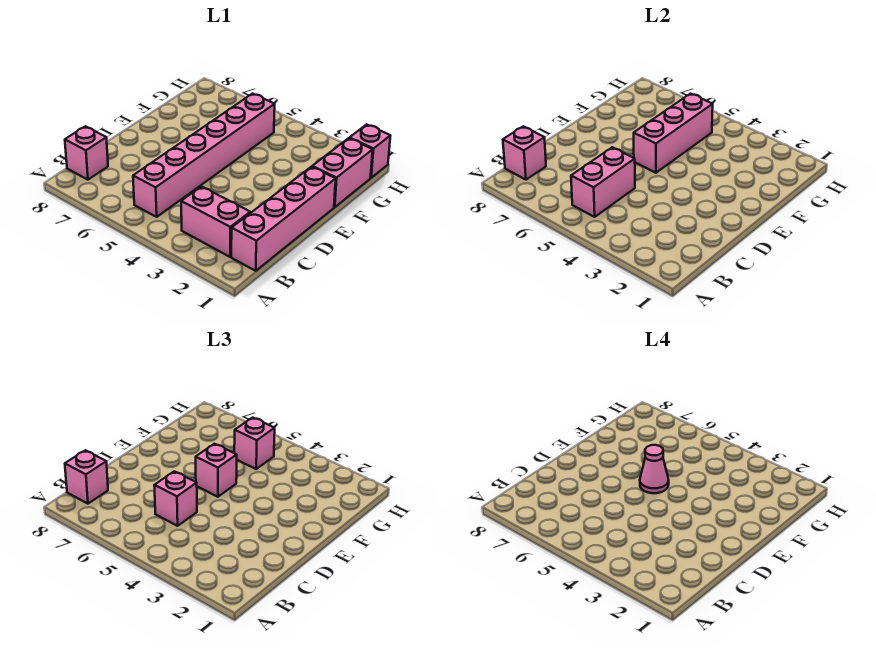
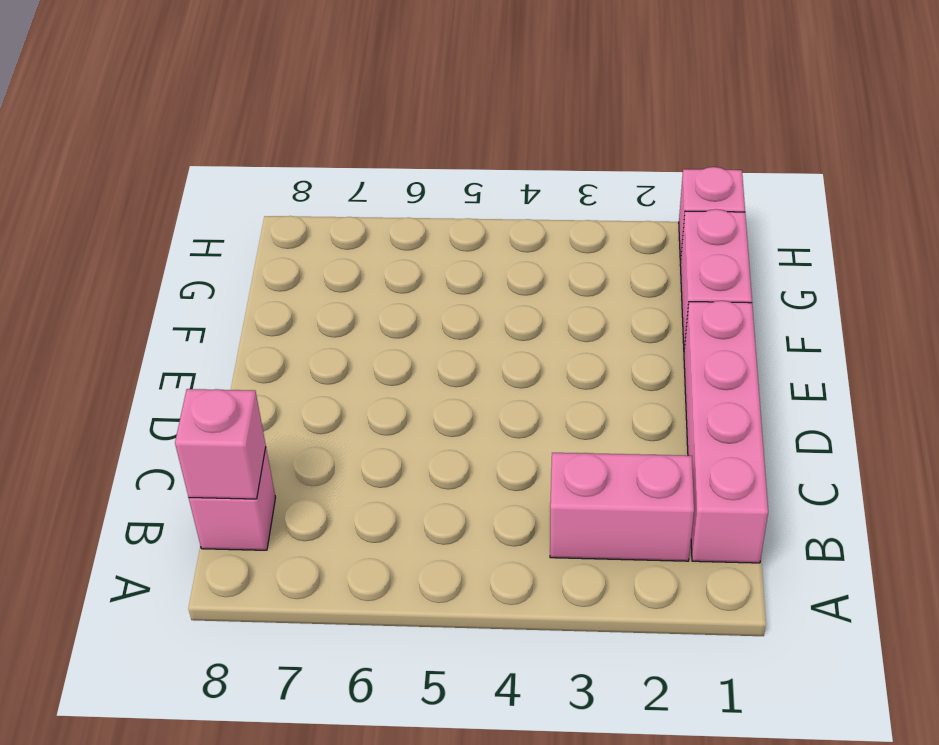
none -> pink 1x6 brick [133,94,275,217]
none -> pink 1x2 brick [571,147,635,217]
none -> pink 1x3 brick [634,94,713,173]

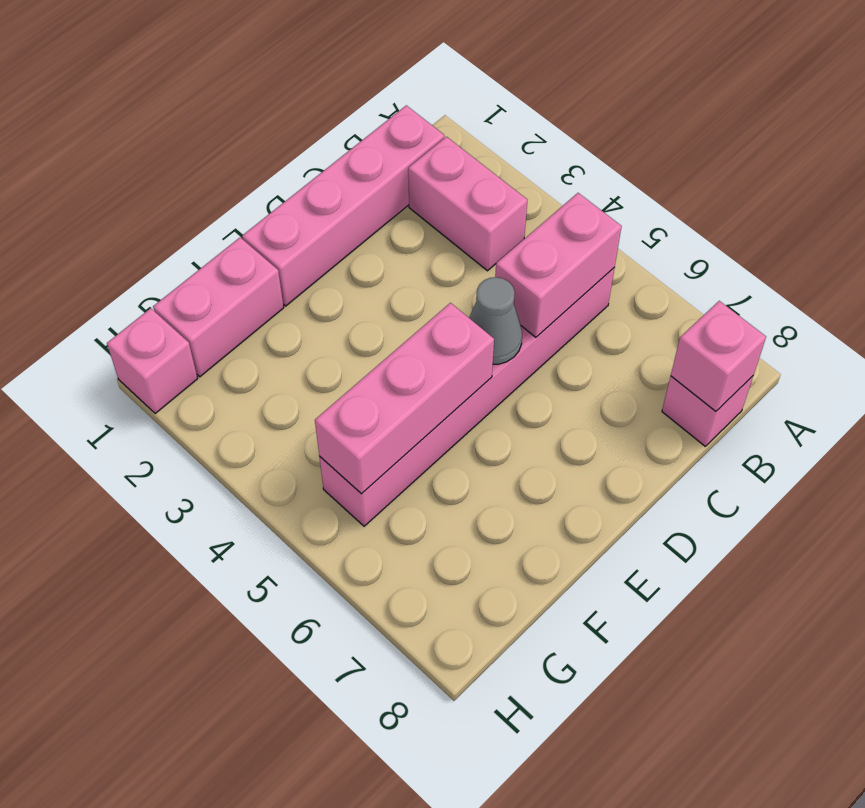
grey 1x1 cone [469,277,522,364] -> none
none -> pink 1x1 brick [65,450,108,504]
none -> pink 1x1 brick [154,471,197,526]
none -> pink 1x1 brick [196,444,237,497]

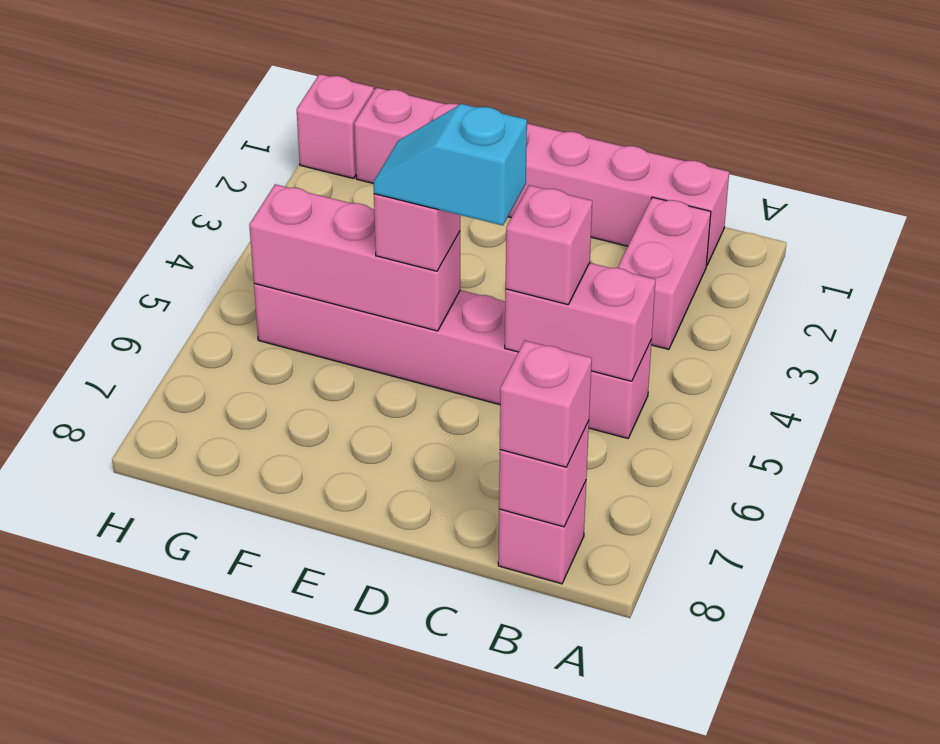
cyan 1x2 slope [373,104,527,226] -> pink 1x1 cone [640,445,669,493]
none -> pink 1x1 brick [234,418,275,469]

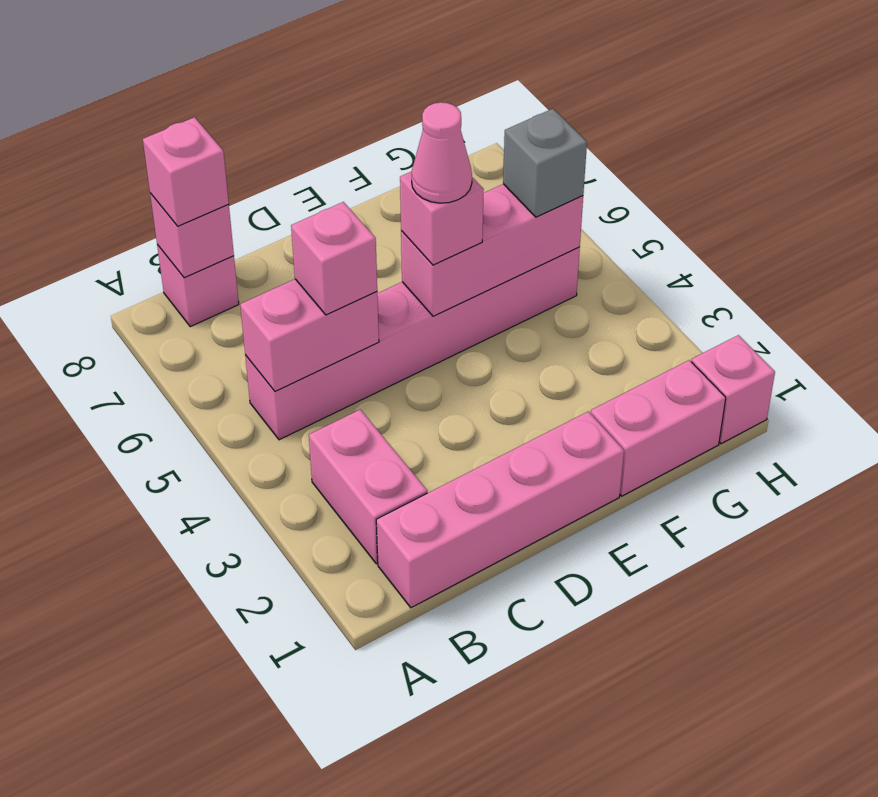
grey 1x1 brick [503,109,587,217] -> pink 1x1 brick [234,418,275,469]

